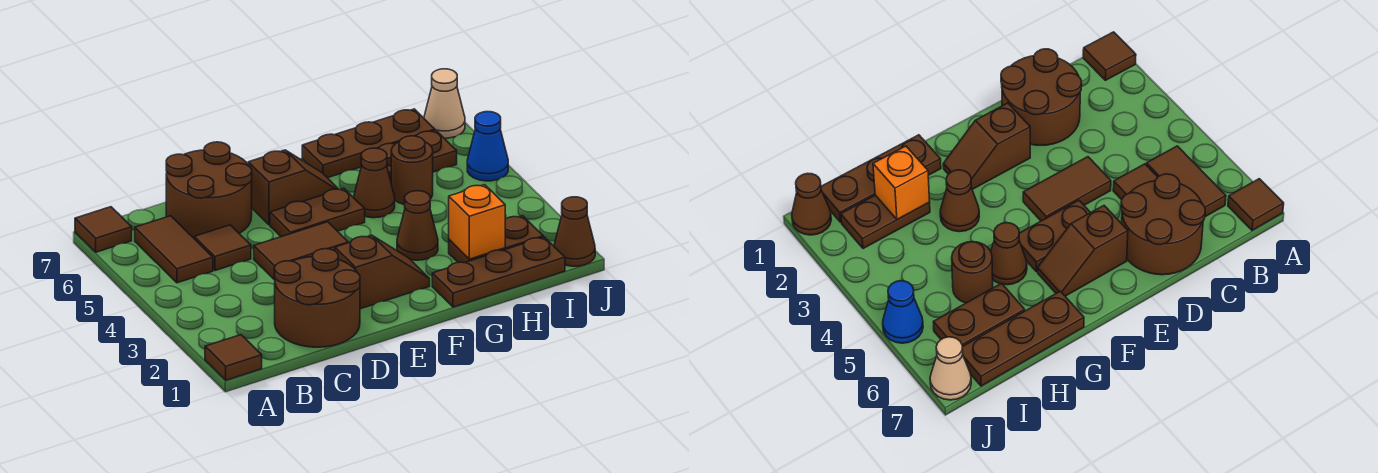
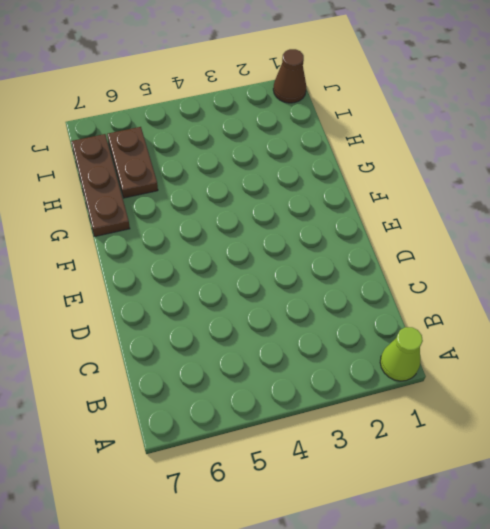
lime 1x1 cone [380,327,423,381] -> brown 1x1 tile [205,335,262,380]
none -> brown 1x1 tile [75,207,132,252]
none -> brown 1x2 tile [135,216,213,283]
none -> brown 2x2 round brick [275,249,360,347]

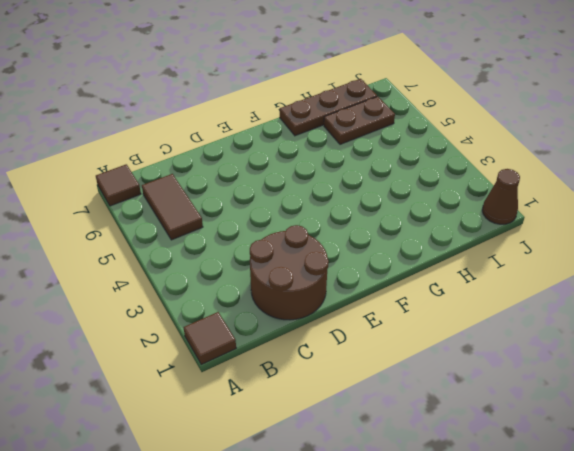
none -> brown 1x1 tile [194,225,251,271]
none -> brown 2x2 round brick [166,142,252,238]
none -> brown 1x2 tile [254,222,348,280]

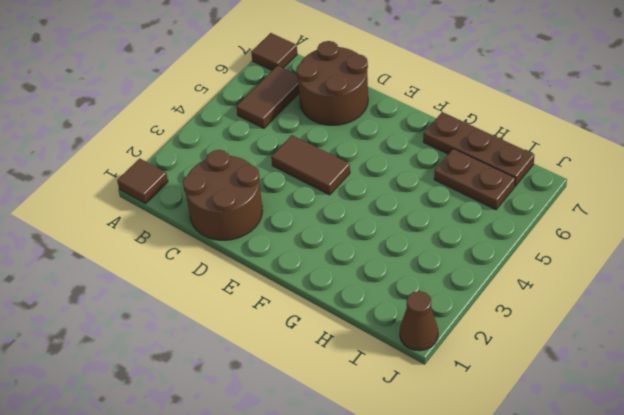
none -> brown 1x1 tile [194,225,251,271]
none -> brown 1x2 slope [335,235,430,309]
none -> brown 1x2 plate [270,188,365,237]

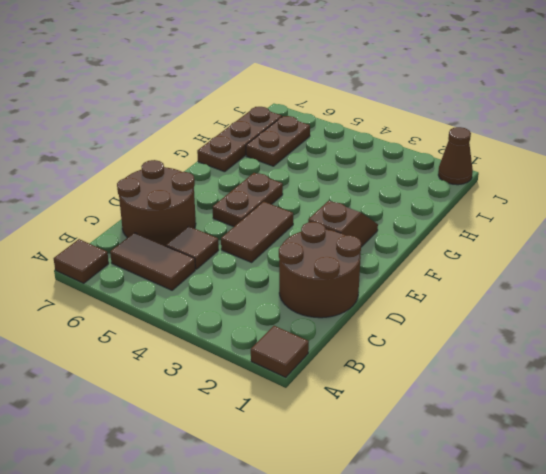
none -> brown 1x2 slope [248,150,338,225]
none -> brown 1x3 plate [432,237,565,307]
none -> brown 1x1 cone [397,191,438,260]

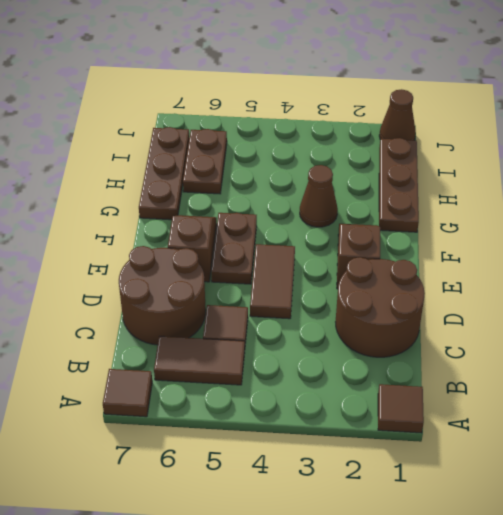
none -> brown 1x1 cone [353,148,395,218]
none -> brown 1x2 plate [449,216,543,263]
none -> brown 1x1 round brick [391,136,433,205]

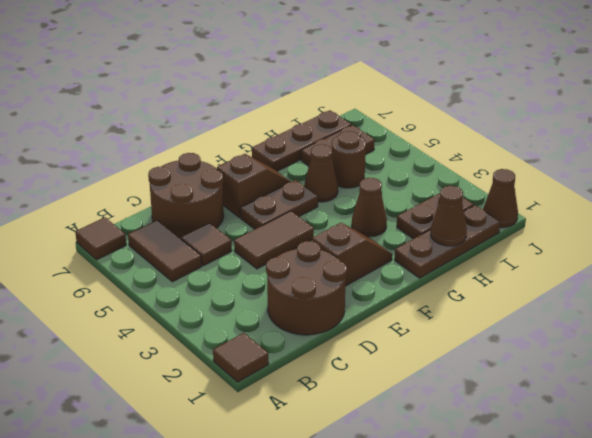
brown 1x1 cone [431,186,467,246] -> none
none -> blue 1x1 cone [467,112,508,181]
none -> tan 1x1 cone [424,69,465,138]
none -> orange 1x1 brick [449,185,505,259]

